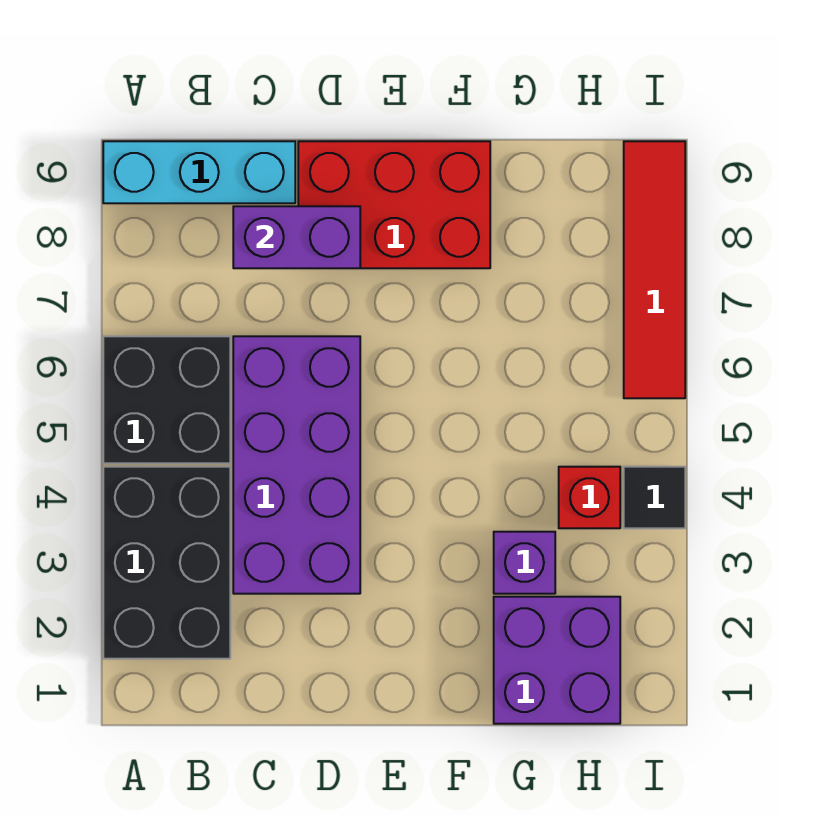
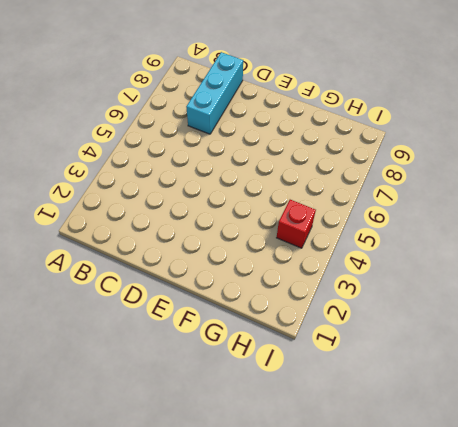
cyan 1x3 brick [186,52,243,134] -> cyan 1x3 brick turned to [103,141,295,203]
none -> black 2x3 brick [103,467,230,659]
none -> black 2x2 brick [103,336,230,463]

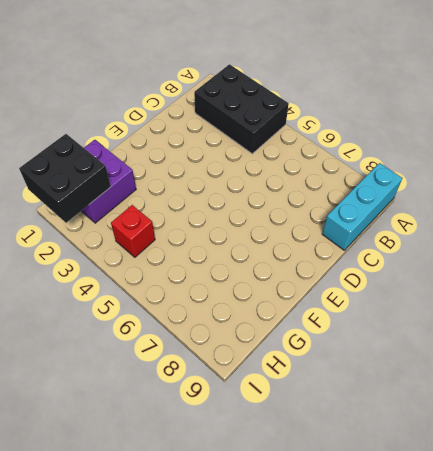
black 2x2 brick [19,134,111,223] -> black 2x2 brick moved to [103,336,230,463]
none -> purple 2x4 brick [233,336,360,594]
none -> red 2x3 brick [298,141,490,268]

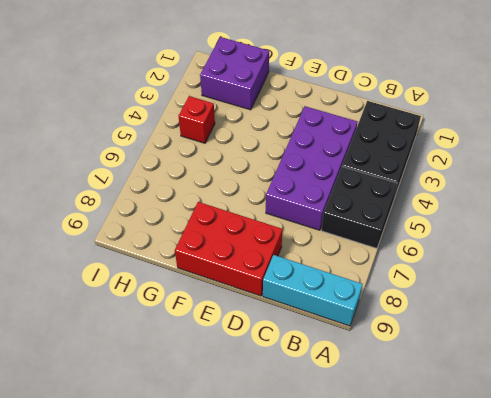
none -> purple 1x1 brick [494,532,555,594]
none -> black 1x1 tile [624,467,685,528]

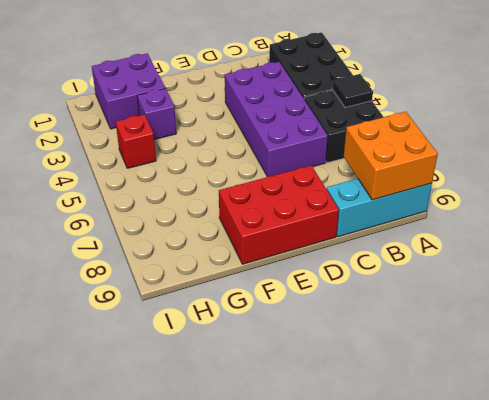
black 1x1 tile [333,74,373,107] -> black 1x1 tile moved to [624,467,685,528]
orange 2x2 brick [344,112,438,200] -> none
none -> red 1x4 tile [624,141,685,398]
none -> purple 1x2 brick [233,206,360,268]

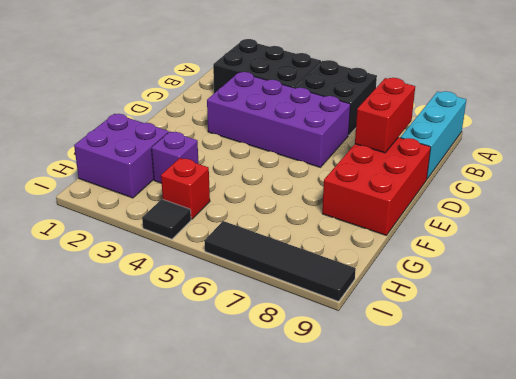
red 1x2 brick [355,78,415,153] -> purple 1x2 brick [233,206,360,268]
black 1x4 tile [204,221,356,301] -> red 1x4 tile [624,141,685,398]

